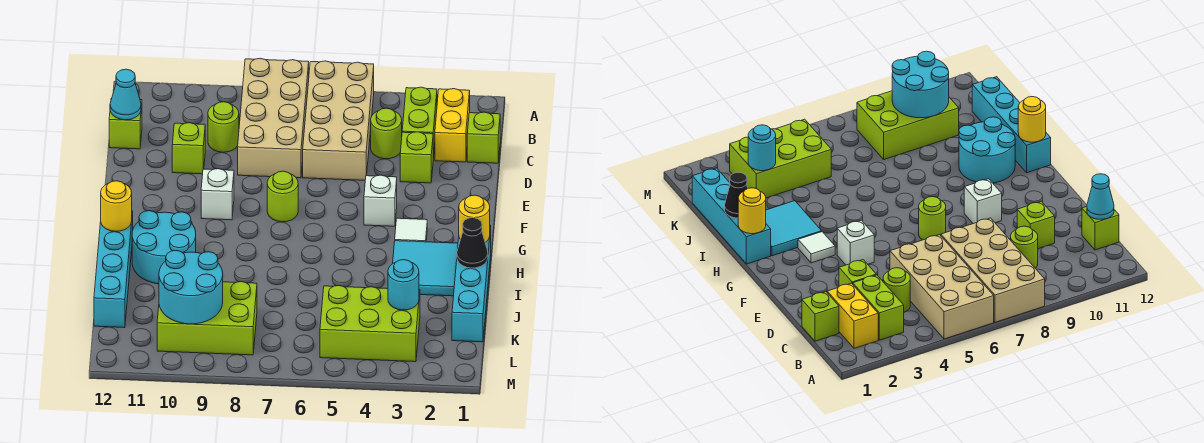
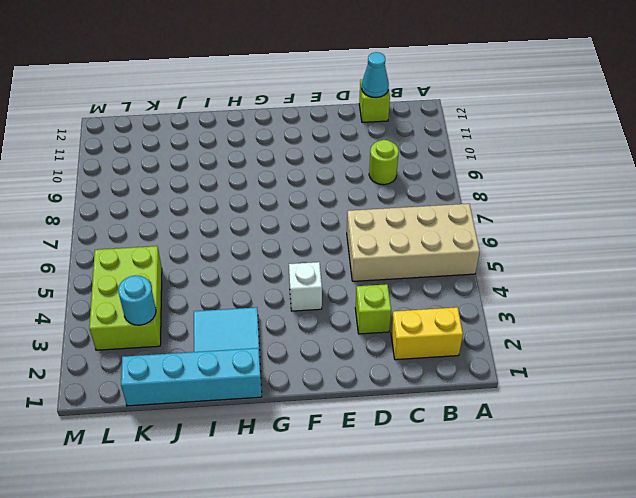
none -> tan 2x4 brick [238,58,309,178]
none -> lime 1x2 brick [402,87,437,158]
none -> lime 1x1 brick [467,112,500,163]

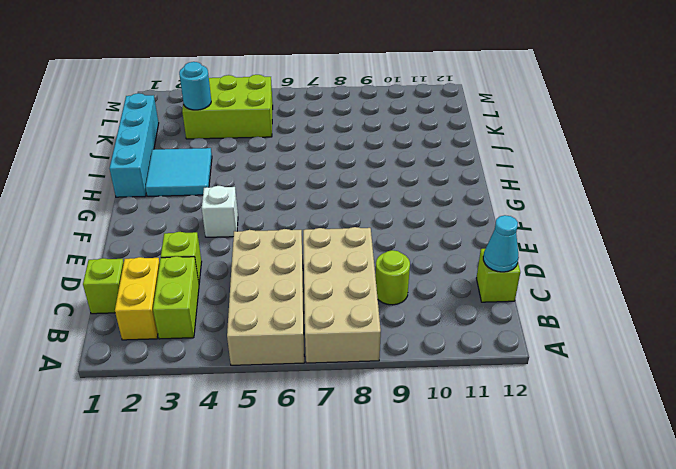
none -> lime 1x1 round brick [371,108,402,159]
none -> lime 1x1 brick [172,123,205,174]
none -> lime 1x1 round brick [267,171,298,222]

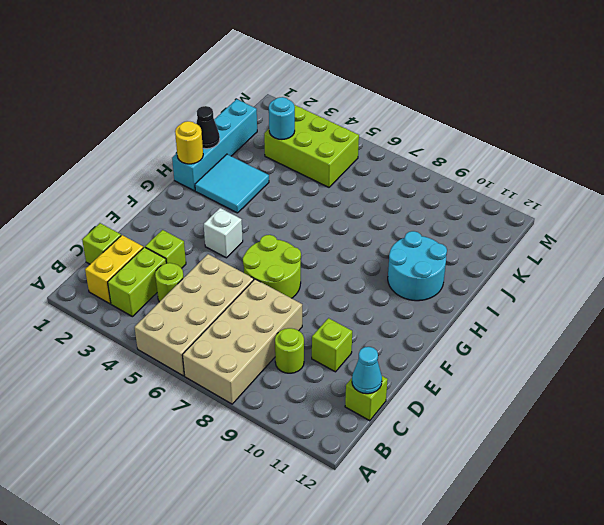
lime 2x2 round brick [243,235,301,298] -> lime 1x1 round brick [267,171,298,222]
none -> white 1x1 brick [201,169,234,220]
none -> white 1x1 tile [395,218,427,242]
none -> cyan 1x4 brick [94,211,133,328]

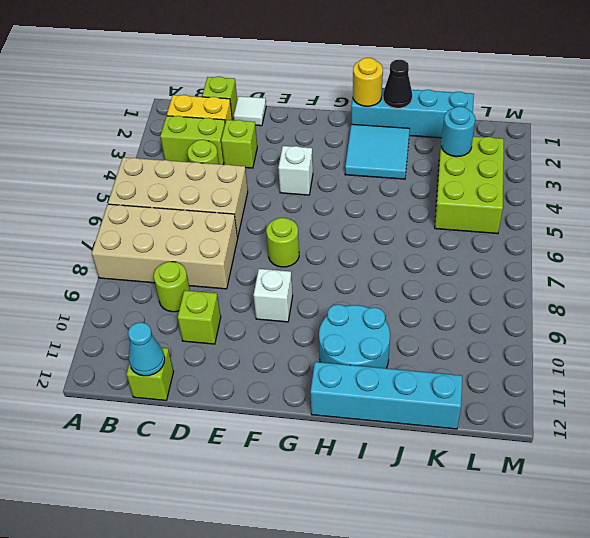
white 1x1 tile [234,96,266,126] -> white 1x1 tile moved to [395,218,427,242]
none -> lime 2x3 brick [157,282,257,355]
none -> yellow 1x1 round brick [101,181,132,231]
none -> cyan 2x2 round brick [159,251,223,324]

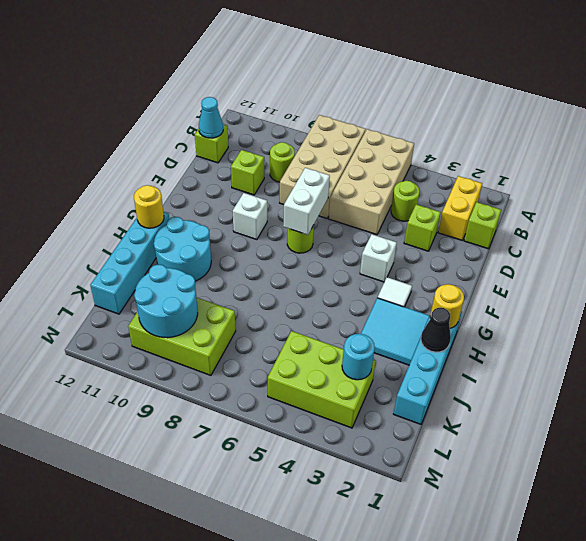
white 1x2 brick [283,168,330,235] -> none
none -> lime 1x2 brick [402,87,437,158]

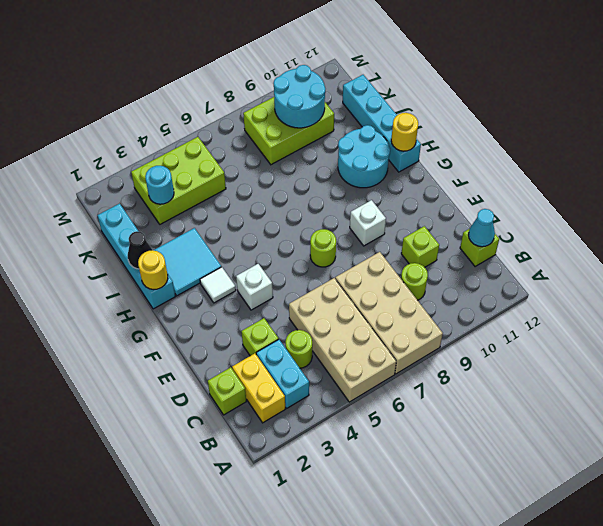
cyan 1x2 brick [256,339,309,408] -> lime 1x2 brick [402,87,437,158]

